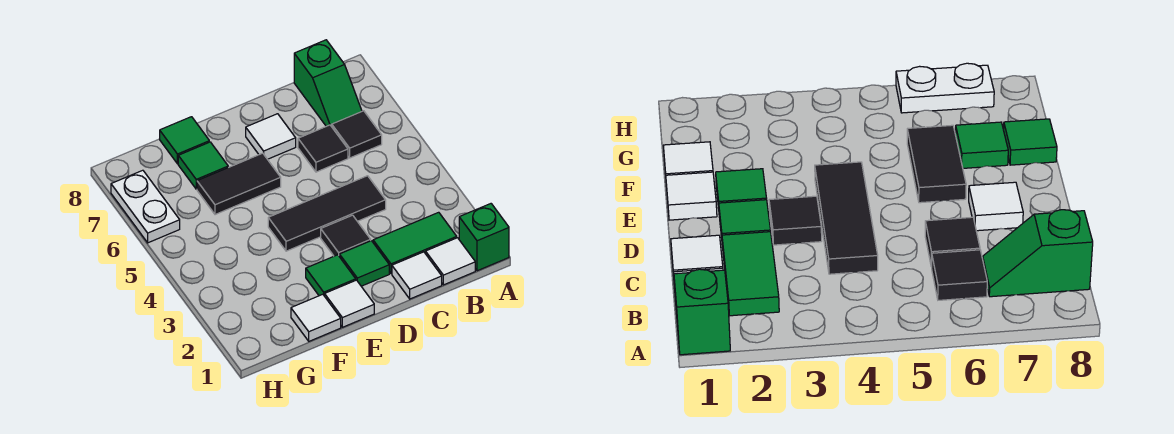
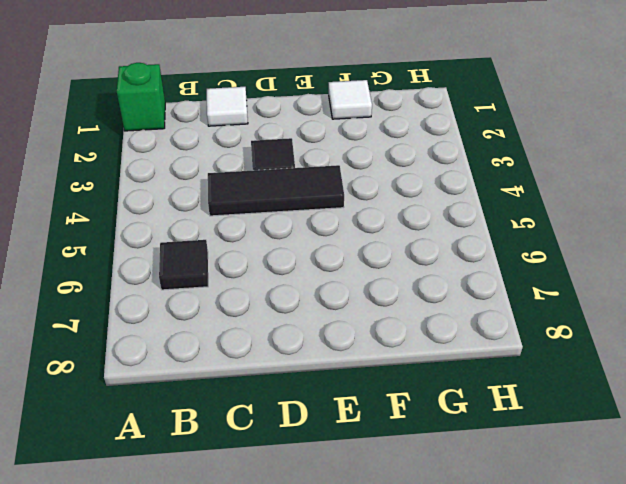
none -> white 1x1 tile [426,238,475,285]
none -> green 1x2 tile [373,212,457,274]
none -> green 1x2 slope [294,40,362,127]

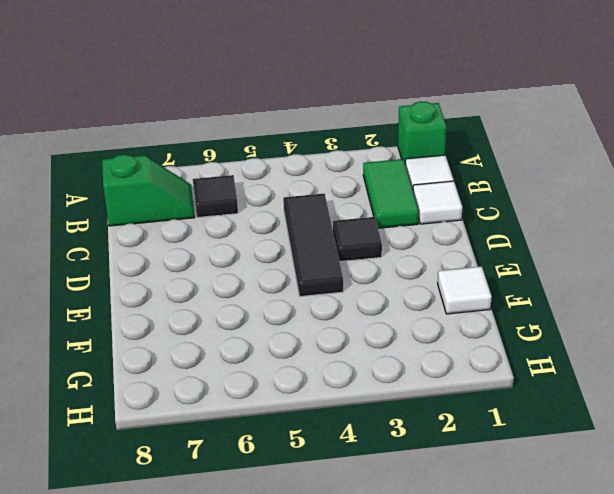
none -> black 1x1 tile [298,125,348,172]
none -> green 1x1 tile [339,241,389,286]
none -> white 1x1 tile [246,114,296,159]

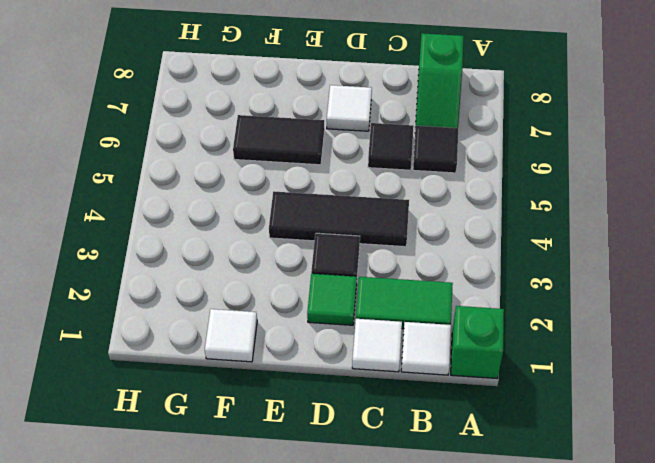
none -> white 1x1 tile [325,280,374,327]
none -> green 1x1 tile [306,255,356,296]
none -> green 1x1 tile [178,142,228,189]

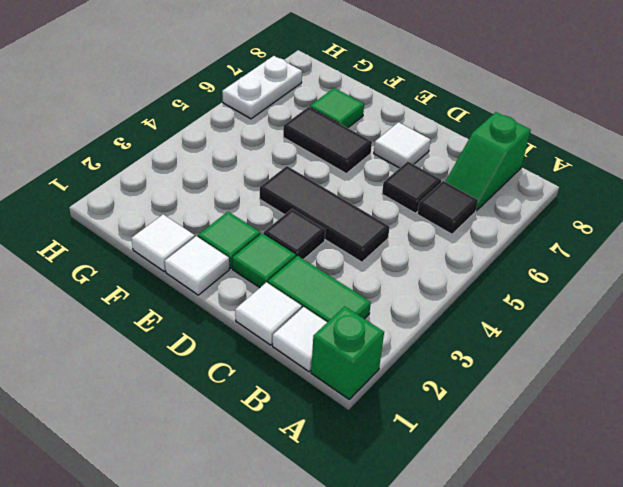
none -> green 1x1 tile [160,117,209,164]

